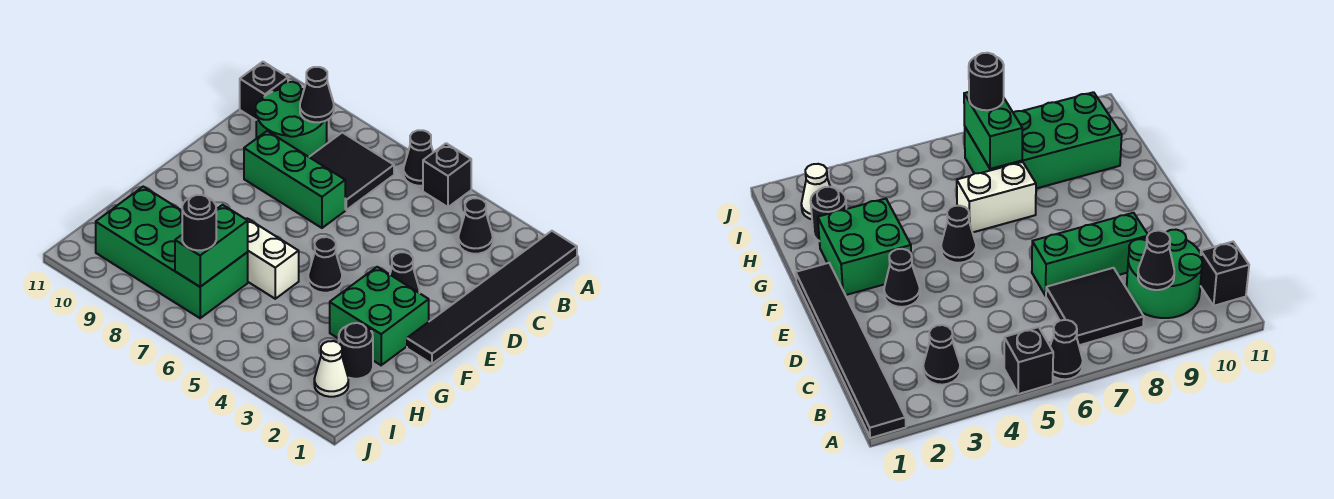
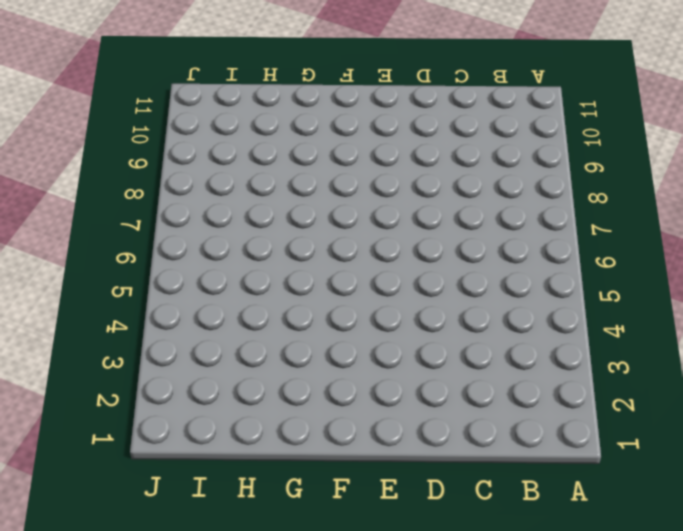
none -> black 1x6 tile [407,231,577,364]
none -> black 1x1 brick [423,143,471,207]
none -> black 1x1 cone [404,130,433,186]

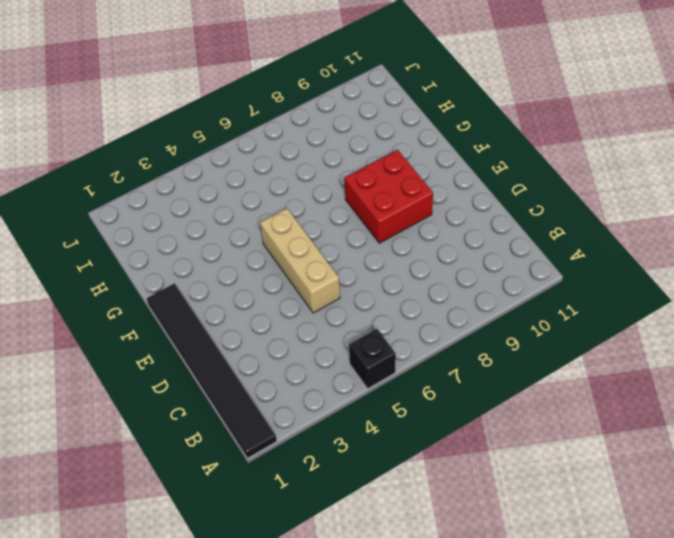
tan 1x3 brick [260,208,340,313] -> black 1x1 cone [308,237,342,293]
red 2x2 brick [344,150,433,243] -> none
none -> black 1x1 cone [404,130,433,186]
none -> black 1x1 cone [459,198,493,254]
none -> black 2x2 tile [310,132,394,210]

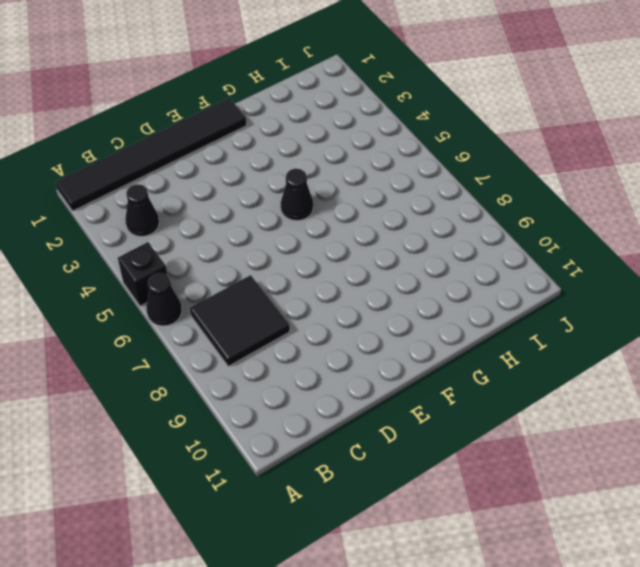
none -> green 2x2 round brick [256,82,327,157]
none -> black 1x1 brick [240,62,288,120]
none -> green 1x3 brick [244,131,345,228]

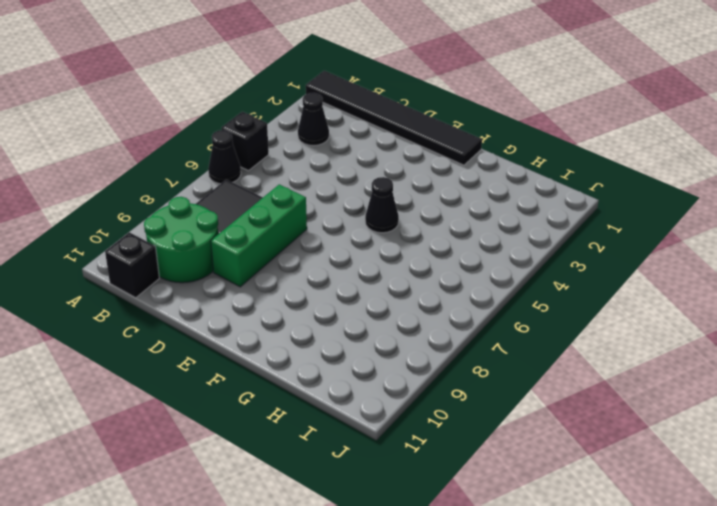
none -> black 1x1 cone [390,252,419,293]
none -> green 2x2 brick [330,267,429,365]
none -> white 1x2 brick [246,218,299,299]

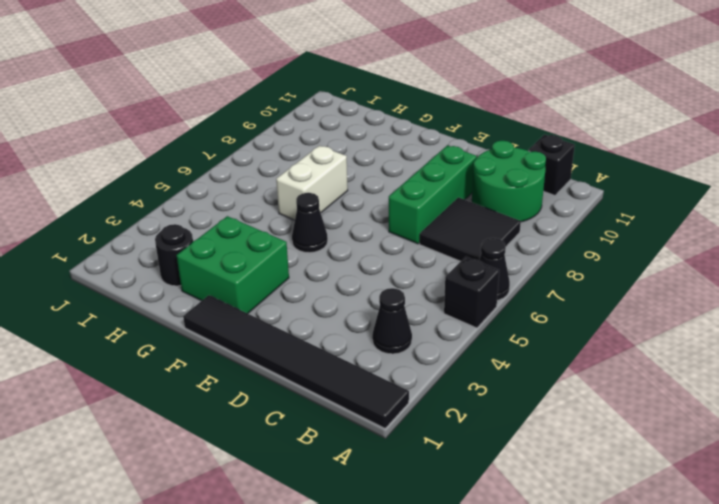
none -> black 1x1 cone [390,252,419,293]
none -> green 2x4 brick [96,187,248,318]
none -> white 1x1 cone [314,341,348,397]

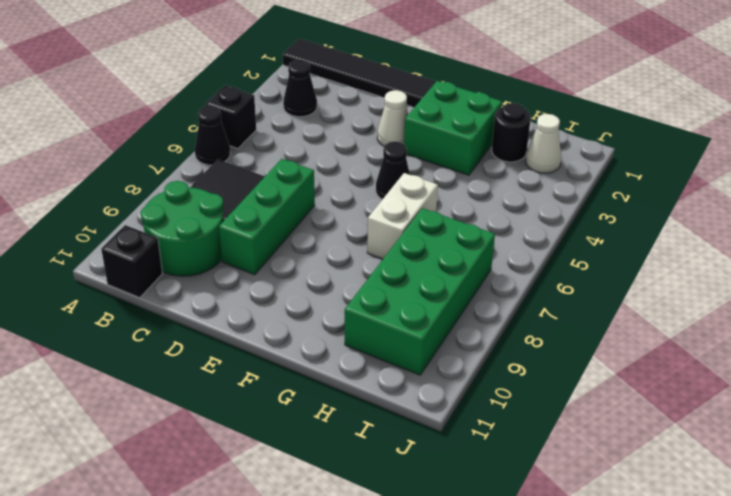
white 1x1 cone [377,90,408,146] -> black 1x1 cone [390,252,419,293]
none -> black 1x1 cone [300,67,334,122]
none -> green 1x2 brick [175,205,248,287]
none -> black 1x1 round brick [182,195,216,250]

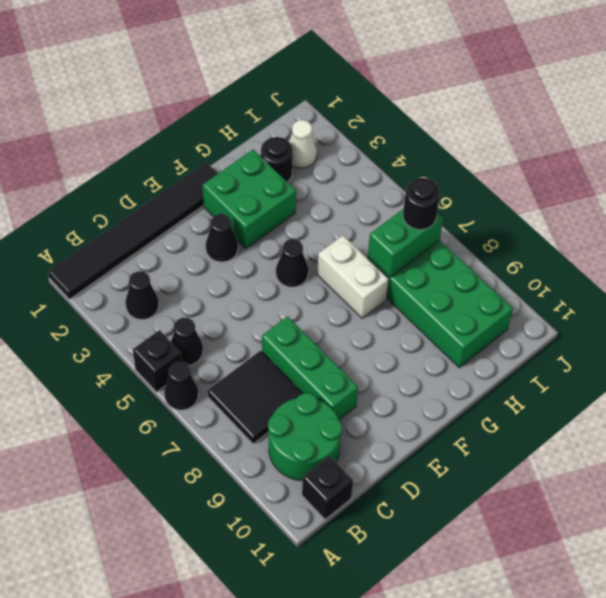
black 1x1 cone [171,318,203,366] -> black 1x1 cone moved to [300,67,334,122]

